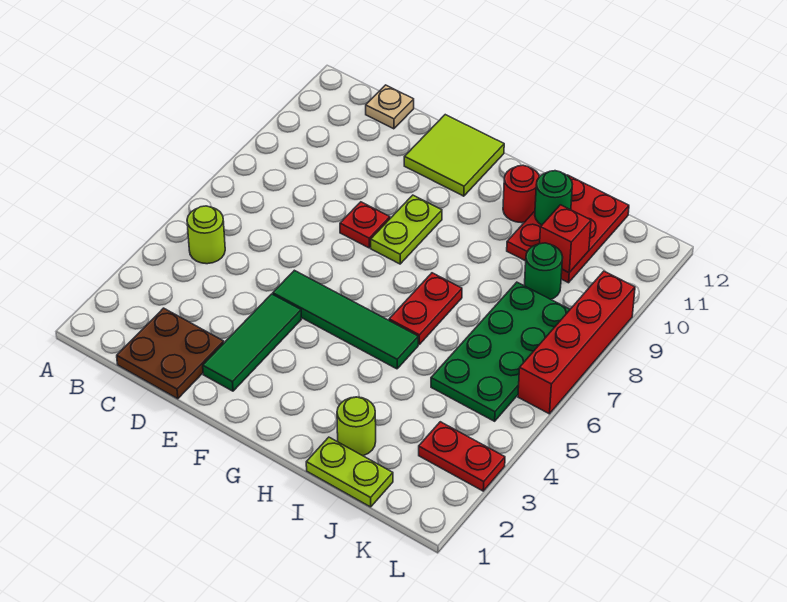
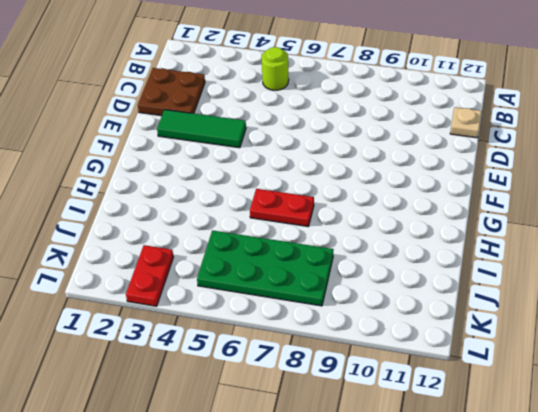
none -> green 1x4 tile [273,270,418,369]
none -> red 1x1 plate [340,202,390,248]
none -> lime 2x2 tile [404,115,504,196]

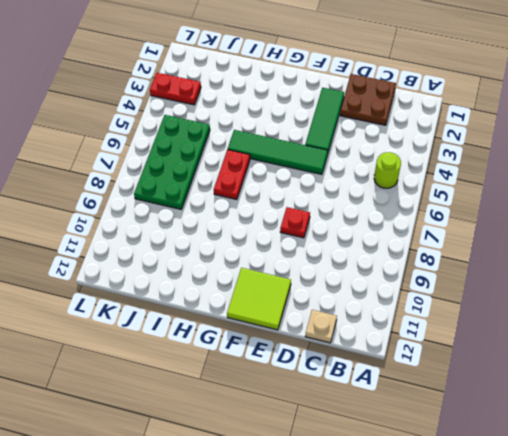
none -> lime 1x2 plate [371,195,442,264]
none -> red 1x1 round brick [503,165,539,223]
none -> lime 1x2 plate [306,437,393,507]

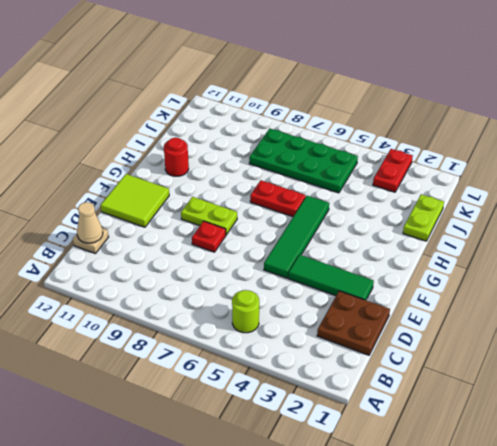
tan 1x1 cone [77,202,103,243] -> none
none -> lime 1x1 round brick [337,397,376,456]
none -> red 2x3 plate [507,175,629,283]
none -> green 1x1 round brick [524,243,563,299]

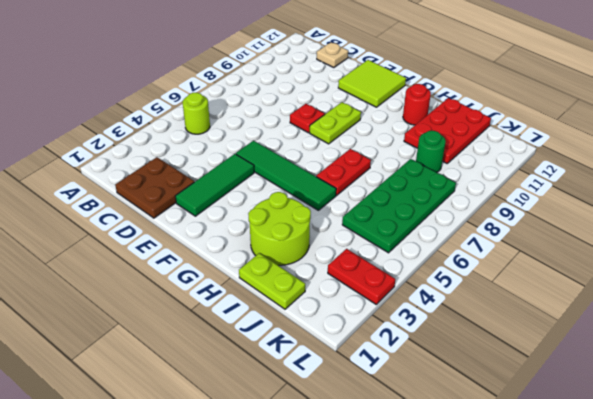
lime 2x2 round brick [248,192,311,265] -> lime 1x1 round brick [337,397,376,456]
none -> red 1x4 brick [518,271,635,414]
none -> green 1x1 round brick [535,171,572,225]
none -> red 1x1 brick [540,205,591,273]

